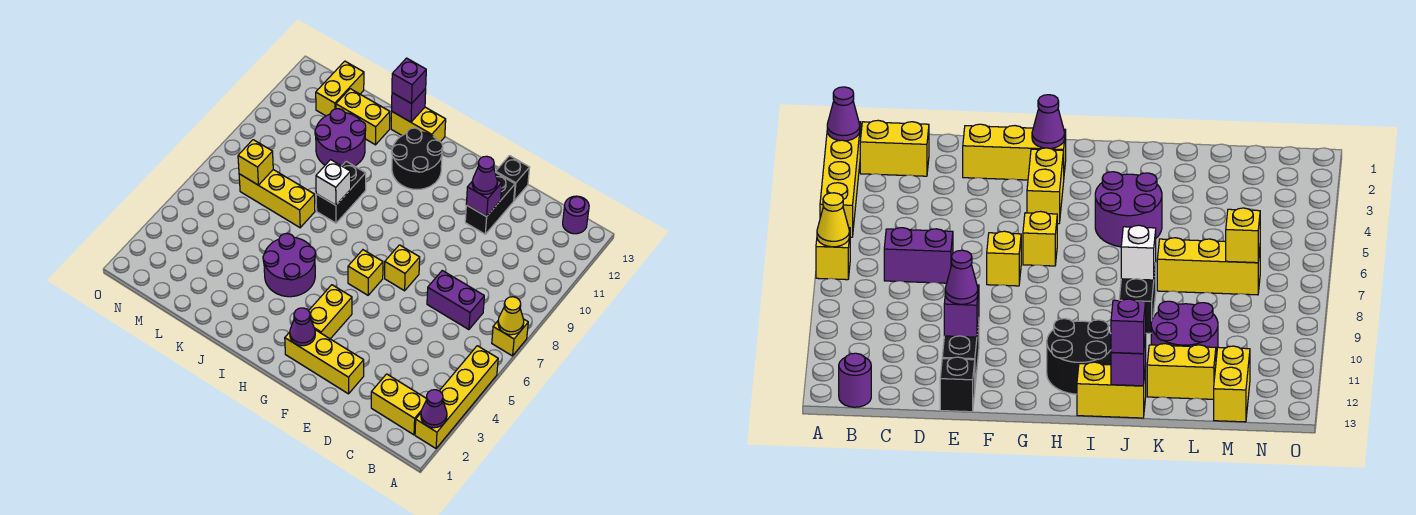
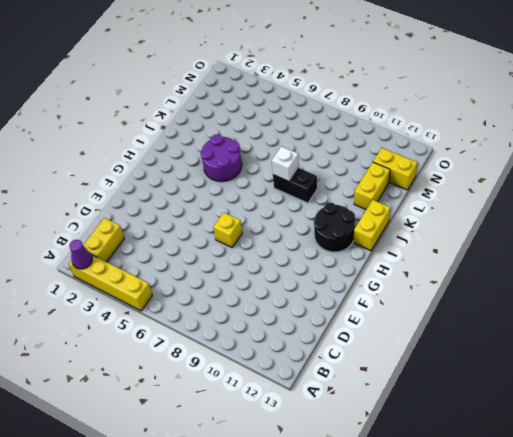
none -> yellow 1x1 brick [492,319,528,356]
none -> purple 1x1 round brick [563,196,589,234]
none -> purple 1x2 brick [427,271,484,330]

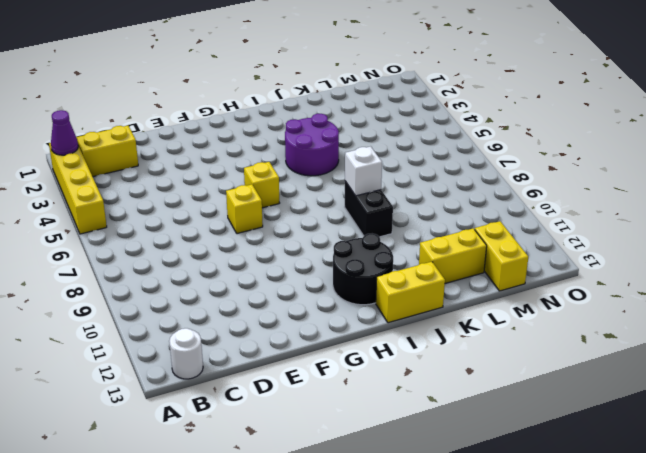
white 1x1 round brick [169,328,203,379] -> purple 1x1 round brick [563,196,589,234]
none -> yellow 1x1 brick [492,319,528,356]
none -> purple 1x2 brick [427,271,484,330]
none -> yellow 1x3 brick [285,330,364,394]

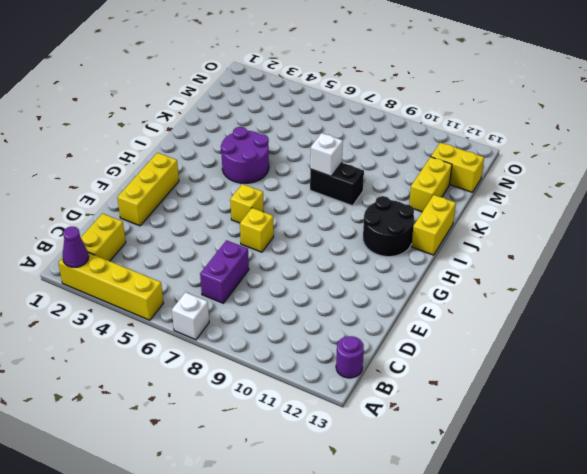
white 1x1 brick [172,292,209,340] -> yellow 1x1 brick [492,319,528,356]
none -> black 1x2 brick [465,172,515,234]
none -> black 1x1 brick [496,156,530,200]
none -> yellow 1x2 brick [309,285,352,339]

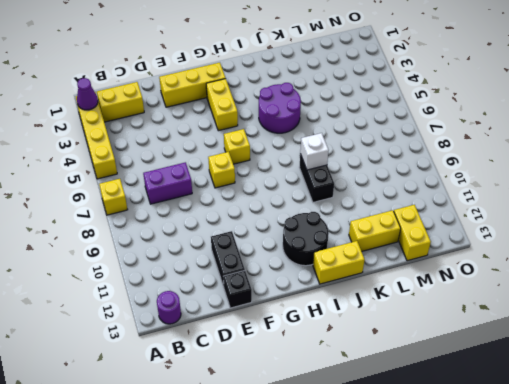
none -> yellow 1x3 brick [239,170,315,228]
none -> purple 2x2 round brick [315,109,366,166]
none -> yellow 1x1 cone [498,297,524,335]

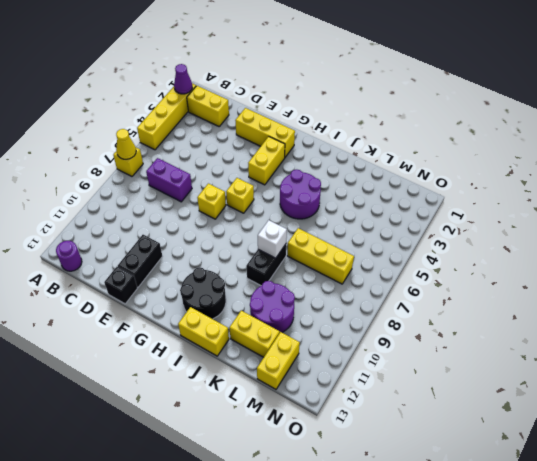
none -> purple 1x1 brick [466,180,502,217]
none -> purple 1x1 cone [290,308,315,346]
none -> purple 1x1 brick [392,89,426,122]

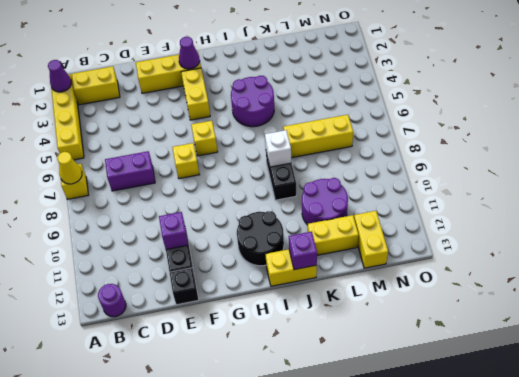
none -> yellow 1x1 brick [238,140,273,185]
none -> purple 1x1 cone [472,156,497,194]
none -> purple 1x1 brick [392,58,426,104]

